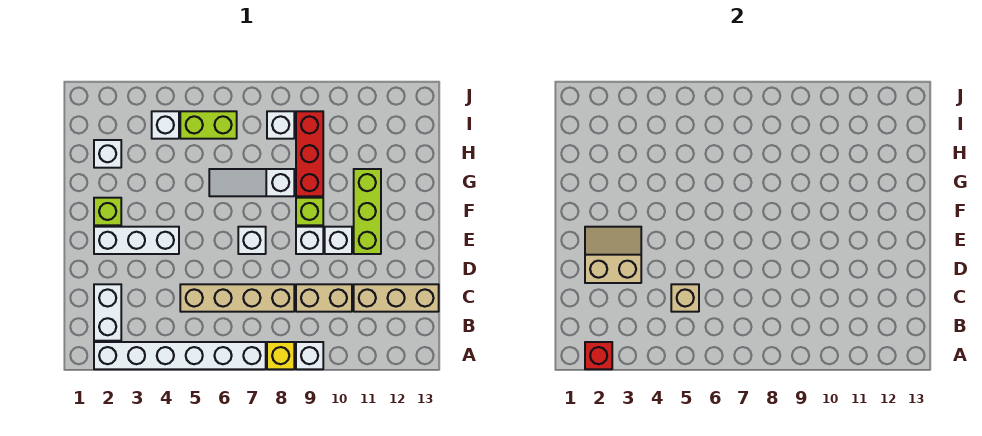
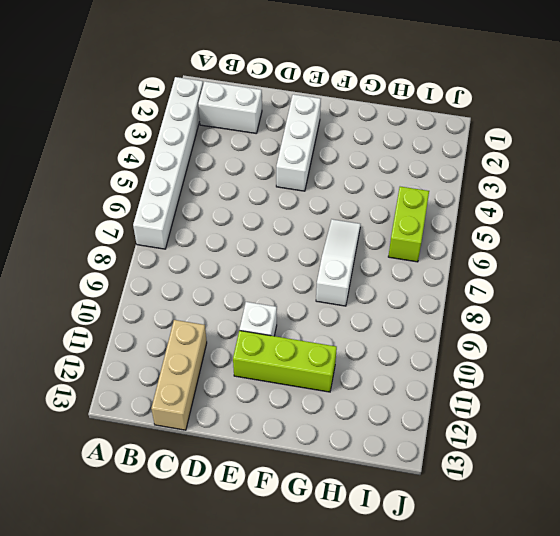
none -> yellow 1x1 brick [267,342,294,369]
none -> white 1x1 brick [296,342,323,369]
none -> tan 1x4 brick [180,284,294,312]

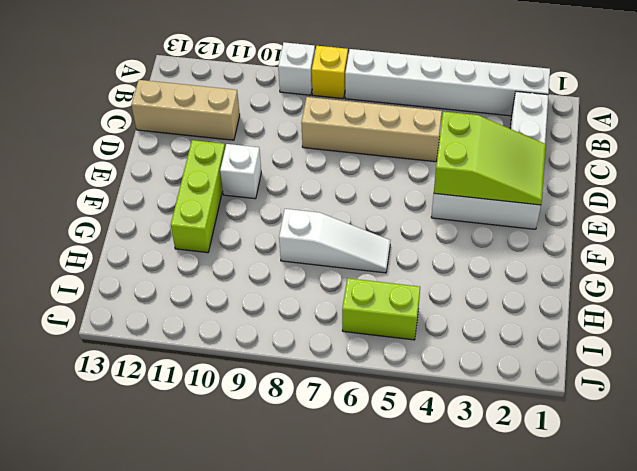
lime 2x3 slope [434,112,546,205] -> tan 2x2 slope [585,227,641,283]
none -> tan 1x2 brick [296,284,352,312]
none -> white 1x1 brick [238,227,266,254]
none -> white 1x1 brick [296,227,323,254]

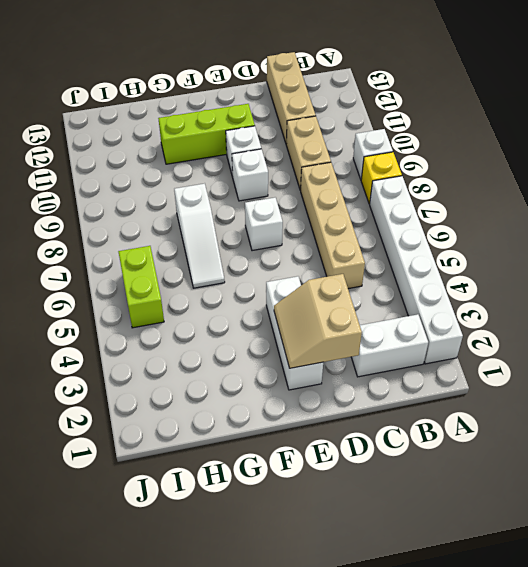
none -> lime 1x1 brick [94,198,121,225]
none -> lime 1x1 brick [296,198,323,225]
none -> red 1x3 brick [296,111,323,196]

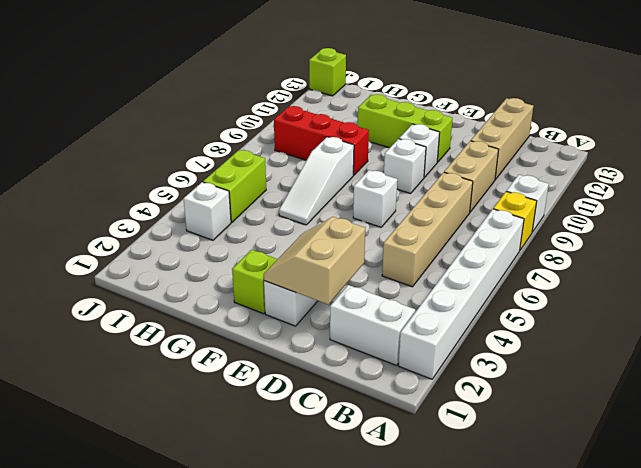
lime 1x1 brick [309,48,346,96] -> lime 1x1 brick moved to [296,198,323,225]
none -> white 1x1 brick [94,140,121,168]
none -> white 1x1 brick [267,111,294,139]
none -> red 1x1 brick [585,342,612,369]

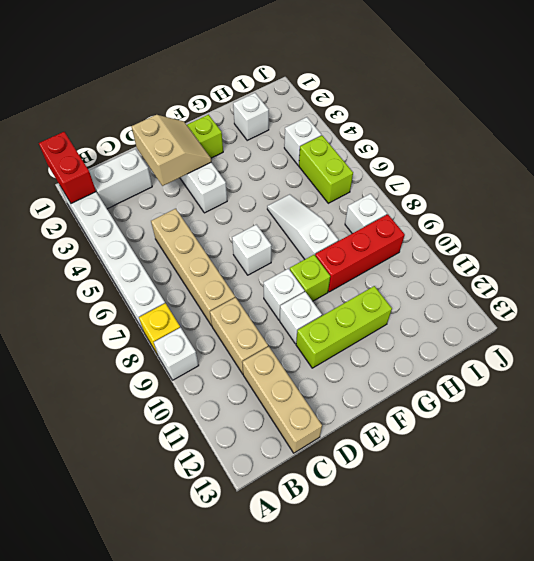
red 1x2 brick [39,132,96,203] -> red 1x1 brick [585,342,612,369]
none -> tan 1x1 brick [671,284,699,312]

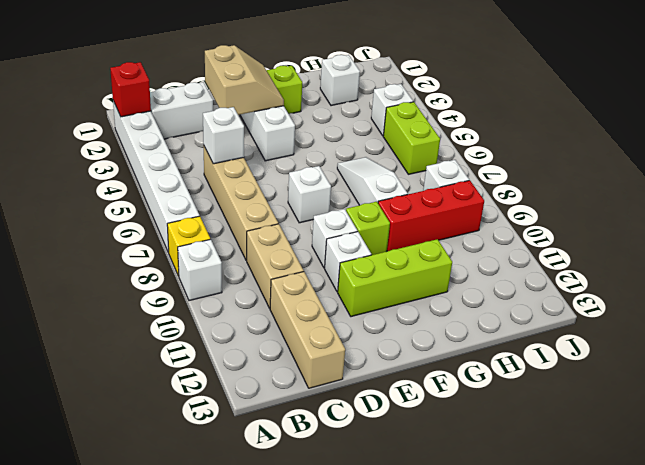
white 1x1 brick [203,107,244,164] -> tan 1x1 brick [671,284,699,312]

